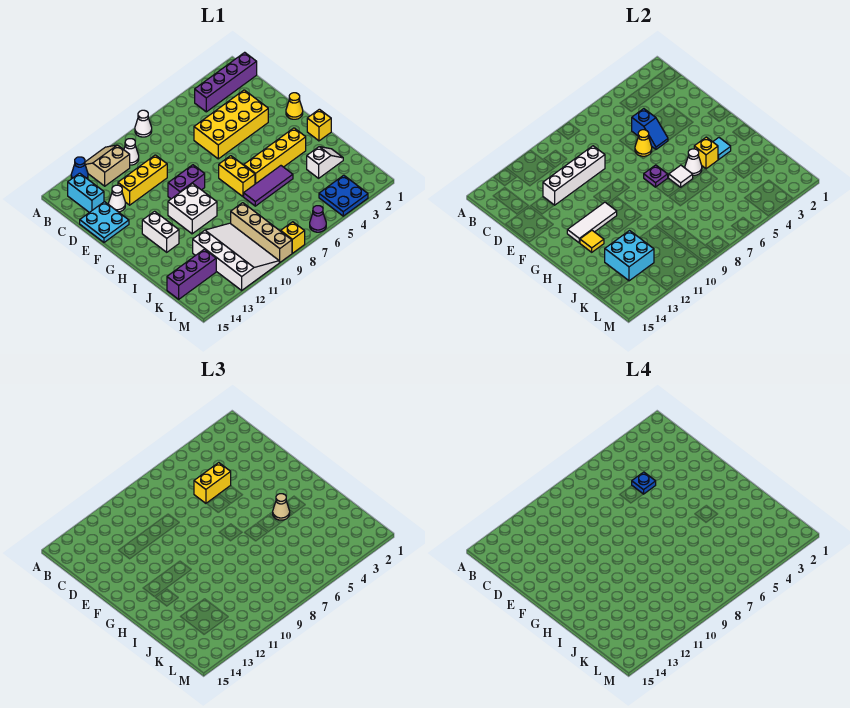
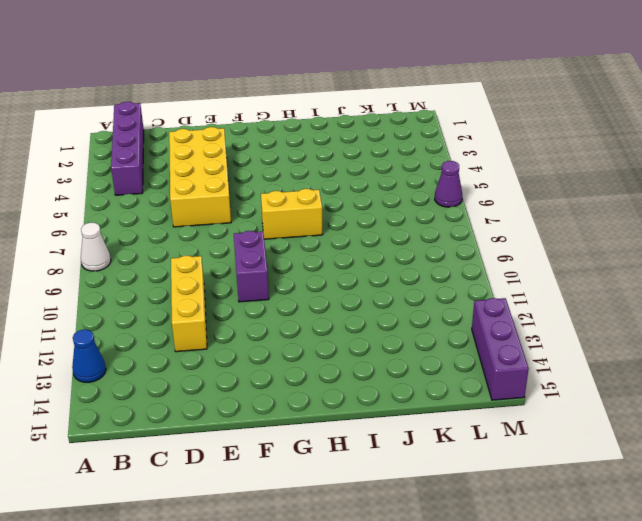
purple 1x3 brick [472,298,529,400] -> purple 1x3 brick moved to [167,249,216,299]
none -> tan 2x2 slope [85,145,130,186]
none -> white 1x1 cone [124,139,139,165]
none -> cyan 1x2 brick [68,173,104,213]
none -> white 1x1 cone [109,185,125,212]

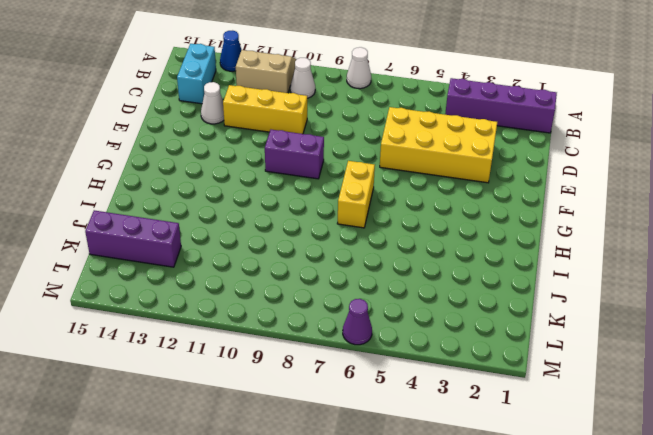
none -> cyan 2x2 plate [80,202,129,242]
none -> yellow 1x1 cone [286,93,303,119]
none -> white 2x2 brick [168,183,217,234]
none -> white 1x2 brick [142,211,179,252]

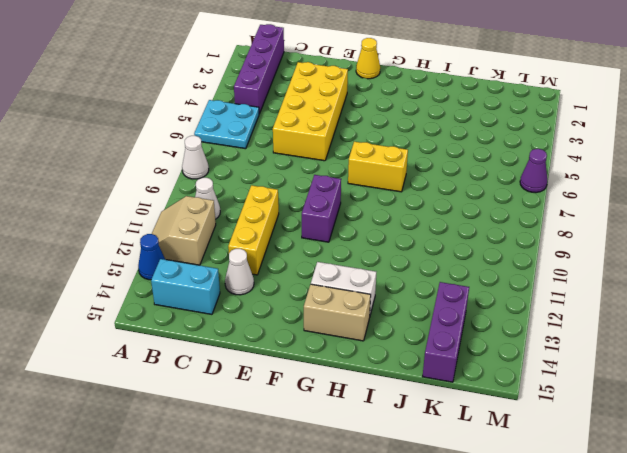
cyan 2x2 plate [194,100,259,149] -> cyan 2x2 plate moved to [80,202,129,242]
tan 1x2 brick [304,284,371,341] -> none
none -> white 2x2 brick [168,183,217,234]
none -> yellow 1x1 brick [307,109,331,141]
none -> yellow 1x4 brick [244,128,306,184]
none -> purple 1x3 tile [244,166,293,206]

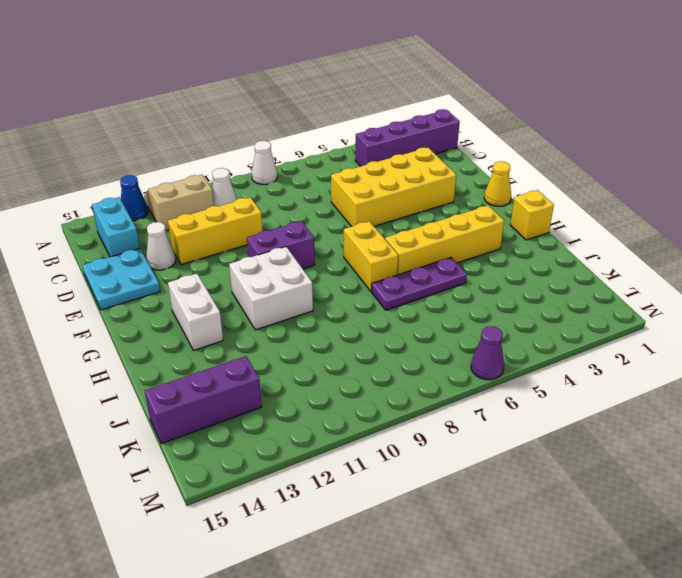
purple 1x3 plate [372,257,467,310] -> purple 1x3 tile [244,166,293,206]
none -> white 1x2 slope [307,147,343,178]
none -> tan 1x4 brick [231,203,292,262]
none -> white 3x4 slope [193,223,280,290]
none -> blue 2x2 plate [319,175,368,216]

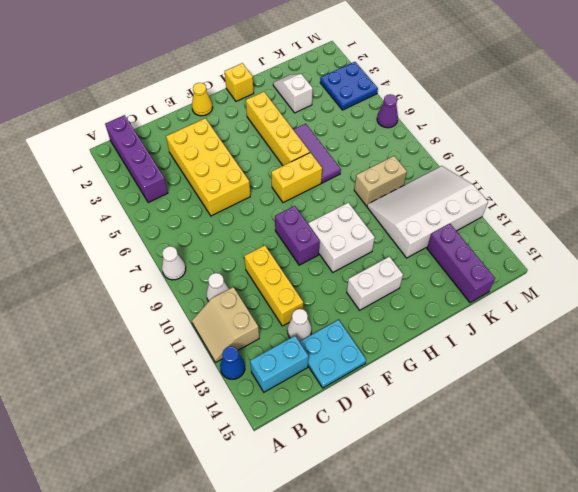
tan 1x2 brick [354,156,407,206] -> tan 1x4 brick [231,203,292,262]
none -> yellow 1x1 brick [281,222,305,253]
none -> blue 1x2 slope [632,109,668,149]
none -> white 1x4 brick [543,146,605,205]
none -> yellow 1x1 cone [635,130,652,156]

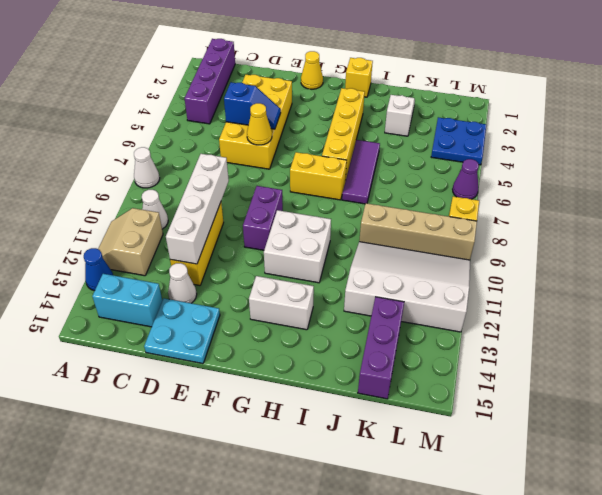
none -> purple 1x1 plate [644,165,668,187]
none -> white 1x3 tile [567,202,617,243]
none -> cyan 1x1 tile [713,138,731,159]
none -> yellow 1x1 brick [694,137,718,169]

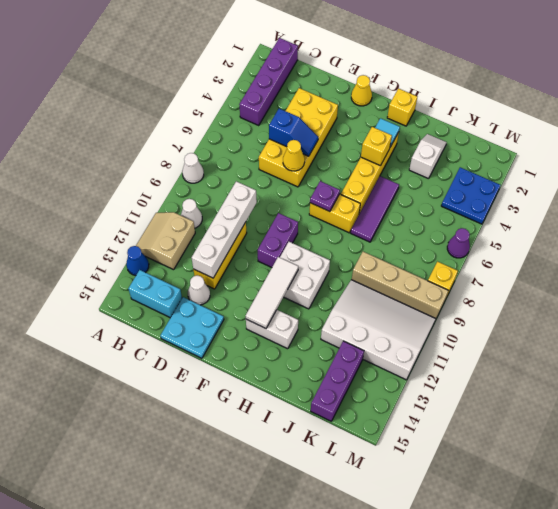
none -> white 1x1 cone [685,149,702,175]
none -> white 1x1 tile [669,165,693,187]
none -> yellow 1x1 tile [580,231,604,252]
none -> cyan 2x2 brick [605,231,654,281]

